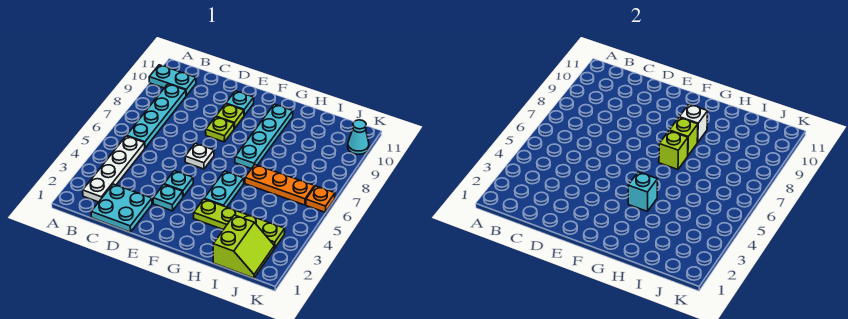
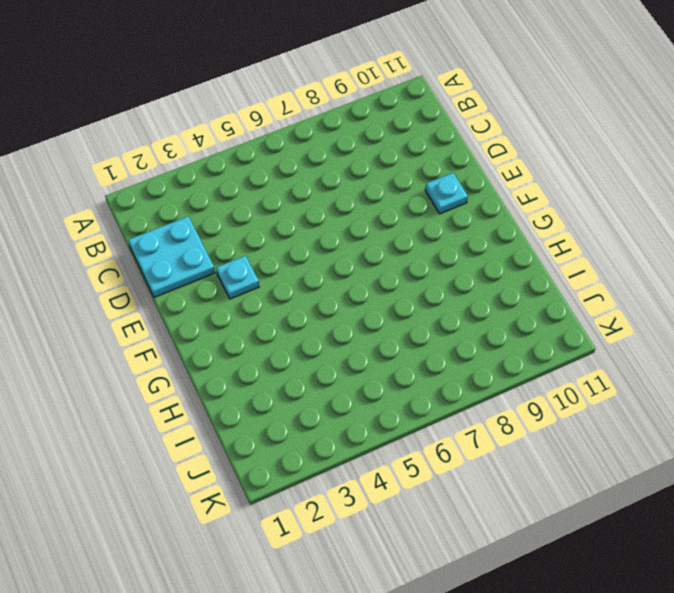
none -> cyan 1x2 plate [149,65,196,96]
none -> white 1x4 plate [83,136,145,202]
none -> cyan 1x4 plate [127,84,186,148]

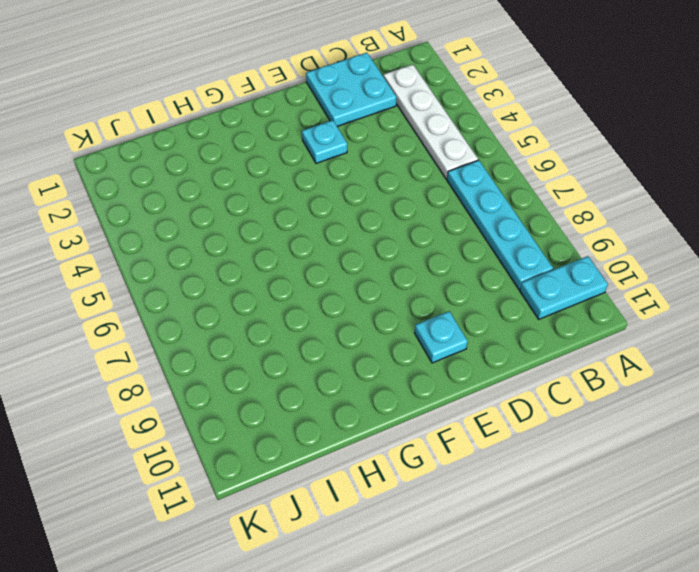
none -> cyan 1x1 plate [164,171,193,196]
none -> white 1x1 plate [185,143,214,169]
none -> lime 1x1 plate [206,117,234,142]

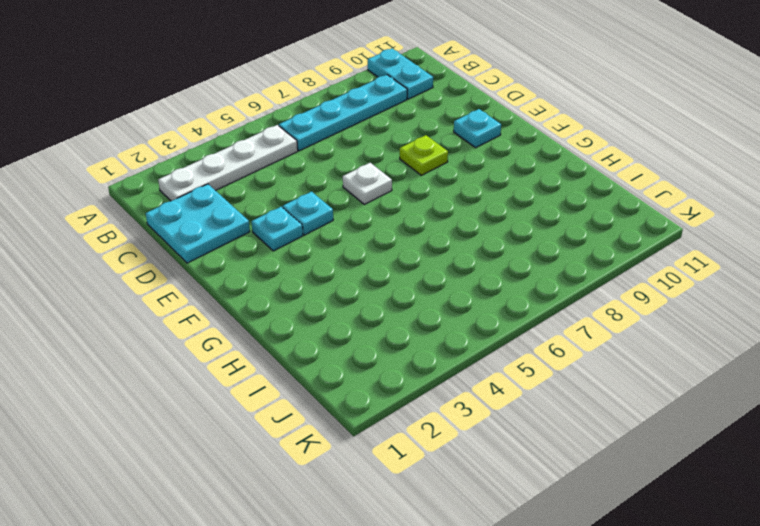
none -> lime 1x1 plate [216,104,244,129]
none -> lime 1x4 plate [194,199,285,248]
none -> cyan 1x2 plate [204,171,244,207]

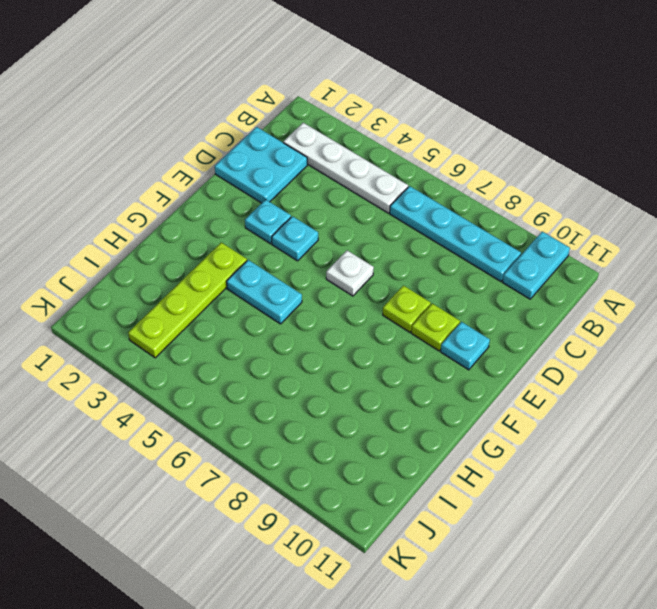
none -> cyan 1x4 plate [235,104,293,169]
none -> orange 1x3 plate [245,165,314,205]
none -> lime 2x2 slope [213,215,274,278]

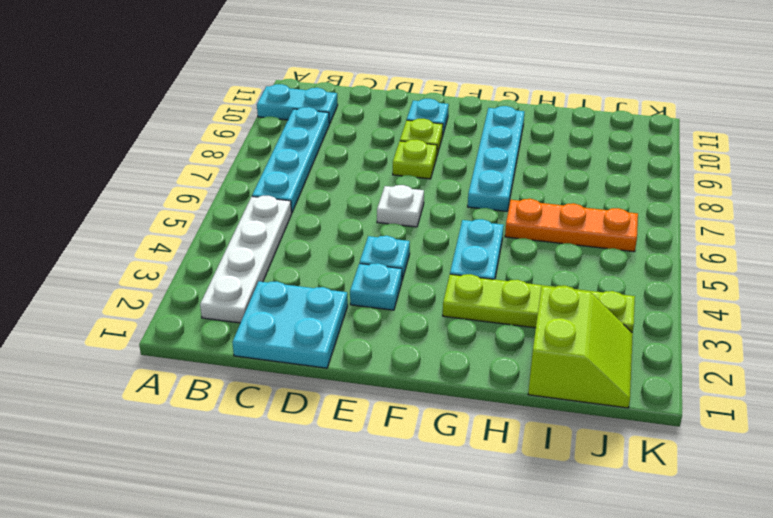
none -> orange 1x1 plate [306,186,335,212]
none -> cyan 1x1 cone [348,120,369,154]
none -> cyan 1x1 brick [628,172,657,211]

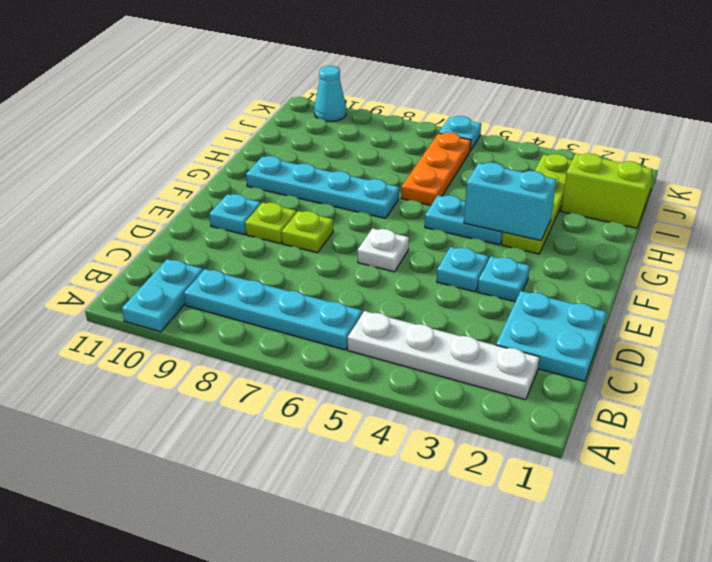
cyan 1x2 brick [464,162,557,241] -> cyan 1x1 brick [628,172,657,211]
cyan 1x1 plate [439,116,481,151] -> orange 1x1 plate [306,186,335,212]
none -> lime 1x1 brick [659,131,688,169]
none -> lime 1x1 brick [669,118,698,155]
none -> white 1x1 brick [679,104,708,142]

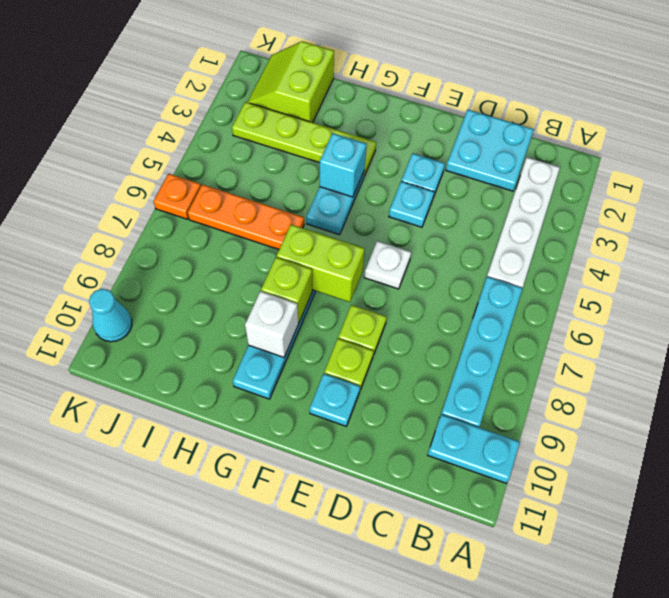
lime 1x2 brick [277,225,365,302] -> lime 1x1 brick [659,131,688,169]

